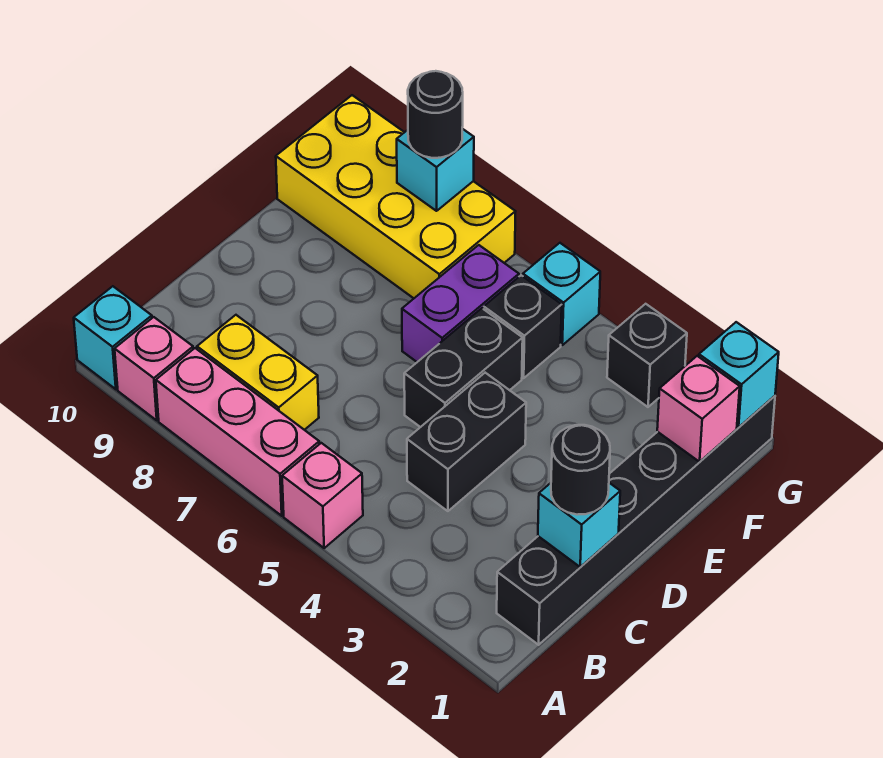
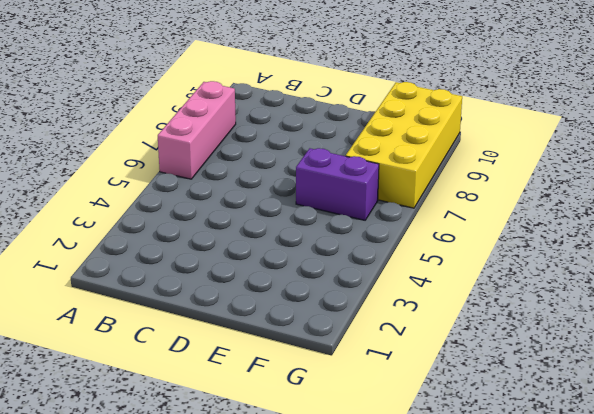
none -> pink 1x1 brick [282,443,363,548]
none -> pink 1x1 brick [115,317,193,420]
none -> cyan 1x1 brick [74,286,152,389]

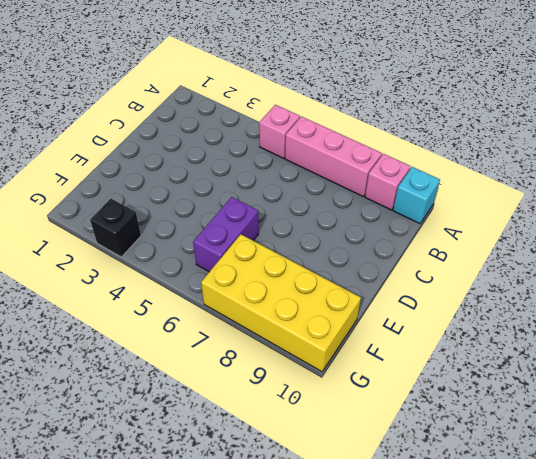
none -> black 1x6 brick [497,396,775,645]
none -> yellow 1x2 brick [197,315,319,430]
none -> black 1x2 brick [407,373,526,511]

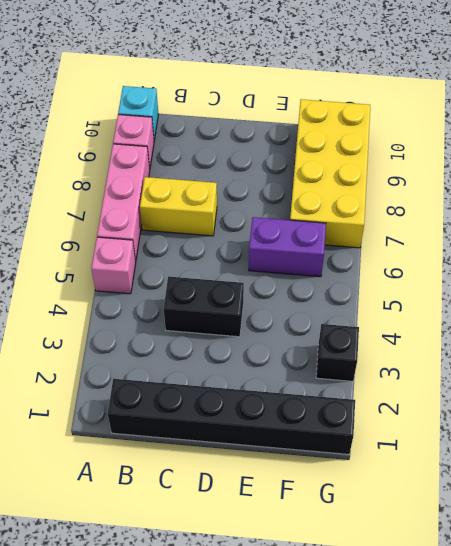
yellow 1x2 brick [140,177,217,236] -> yellow 1x2 brick turned to [197,315,319,430]
none -> black 1x2 brick [404,308,523,427]
none -> black 1x1 brick [484,275,562,378]
none -> cyan 1x1 brick [523,243,600,345]

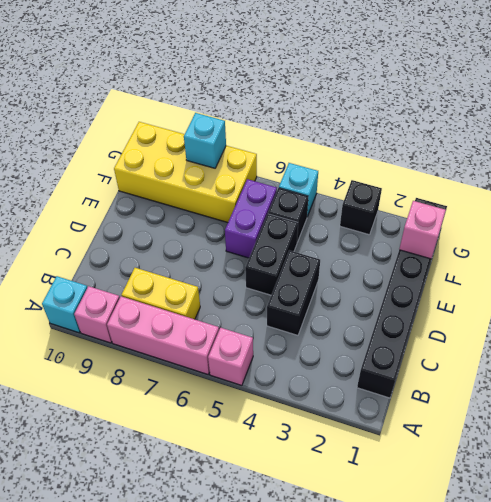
none -> cyan 1x1 brick [538,483,620,567]
none -> cyan 1x1 brick [699,322,779,427]
none -> black 1x1 round brick [551,425,610,515]

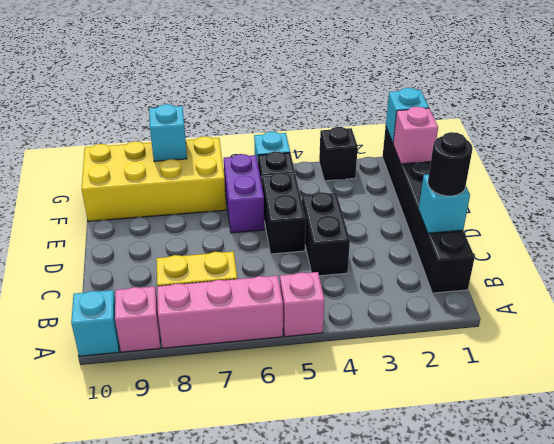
none -> black 1x1 round brick [408,71,463,158]

